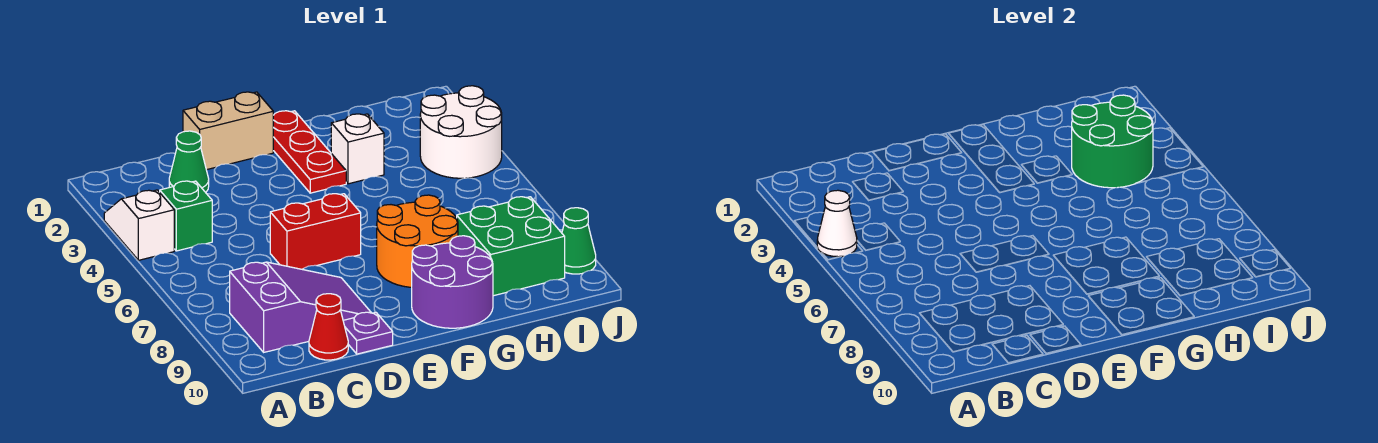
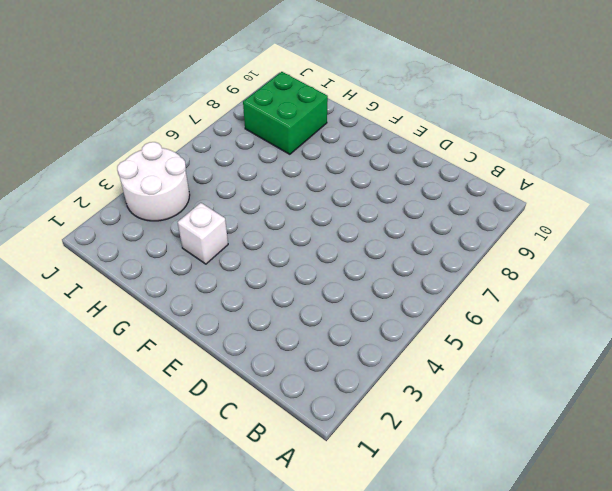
none -> white 1x2 slope [104,190,174,260]
none -> green 1x1 brick [160,181,212,251]
none -> purple 2x3 slope [230,262,371,352]

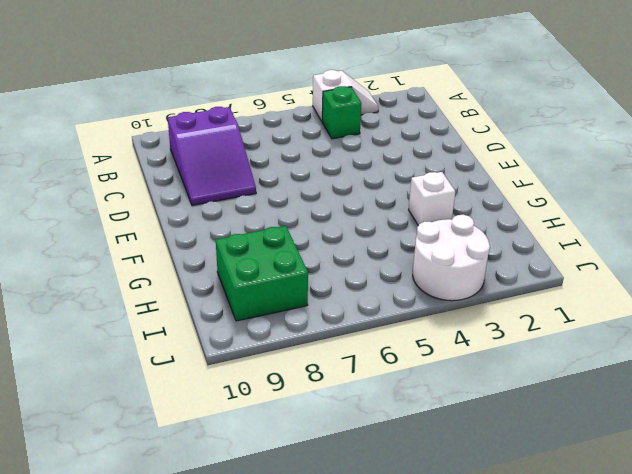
none -> green 1x1 cone [169,131,209,192]
none -> red 1x1 cone [309,294,348,360]
none -> tan 1x2 brick [183,92,273,170]

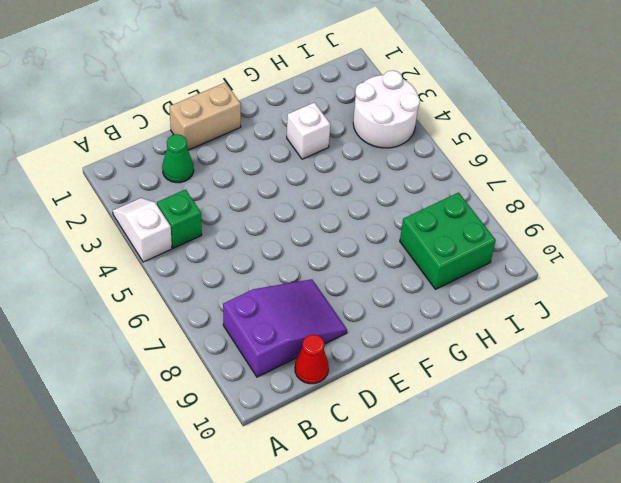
none -> red 1x2 brick [270,194,361,269]
none -> purple 1x1 plate [343,312,393,354]
none -> red 1x3 plate [273,111,346,193]

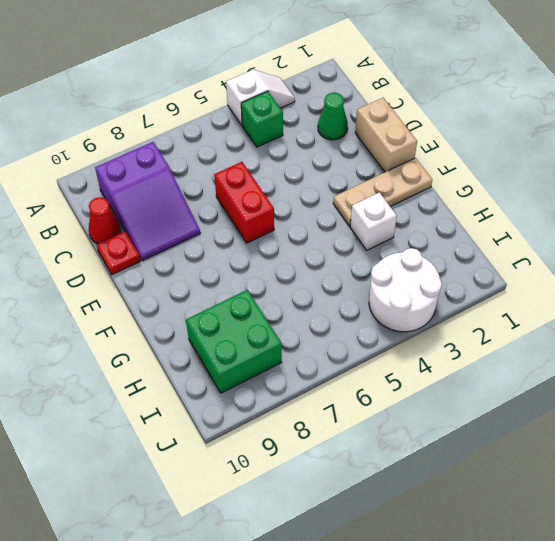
red 1x1 plate [97,231,140,275] -> purple 1x1 plate [343,312,393,354]
tan 1x3 plate [333,158,432,226] -> red 1x3 plate [273,111,346,193]
none -> orange 2x2 round brick [377,195,458,287]
none -> purple 2x2 round brick [412,236,493,328]
none -> green 1x1 cone [562,208,596,274]

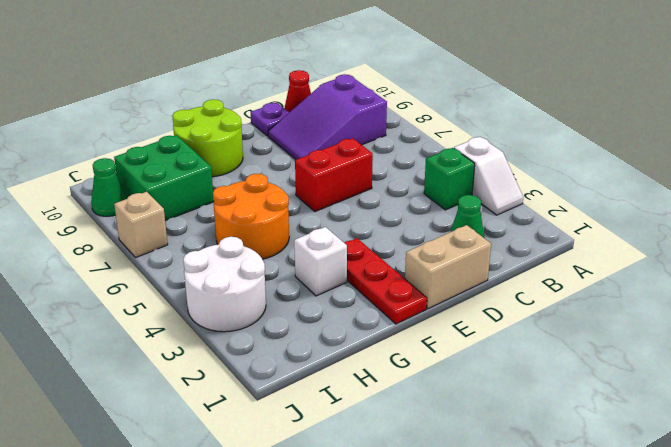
lime 2x2 round brick [172,99,243,177] -> purple 2x2 round brick [412,236,493,328]
orange 2x2 round brick [213,174,289,259] -> orange 2x2 round brick moved to [377,195,458,287]
tan 1x1 brick [114,192,168,257] -> none
none -> white 1x1 cone [817,190,857,257]
none -> green 2x2 round brick [1072,95,1153,188]

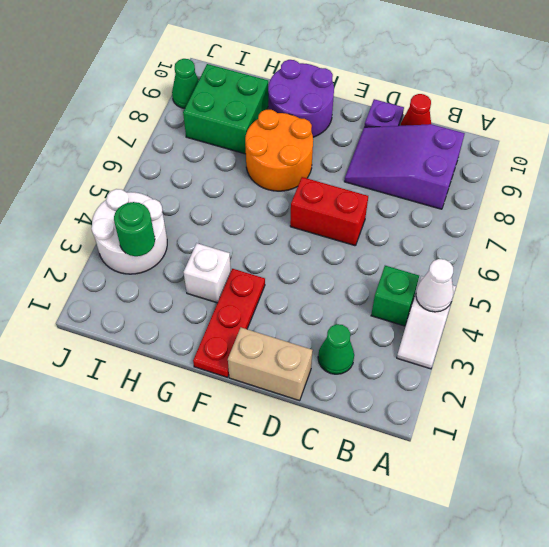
green 1x1 round brick [114,202,155,256] -> green 2x2 round brick [1072,95,1153,188]

